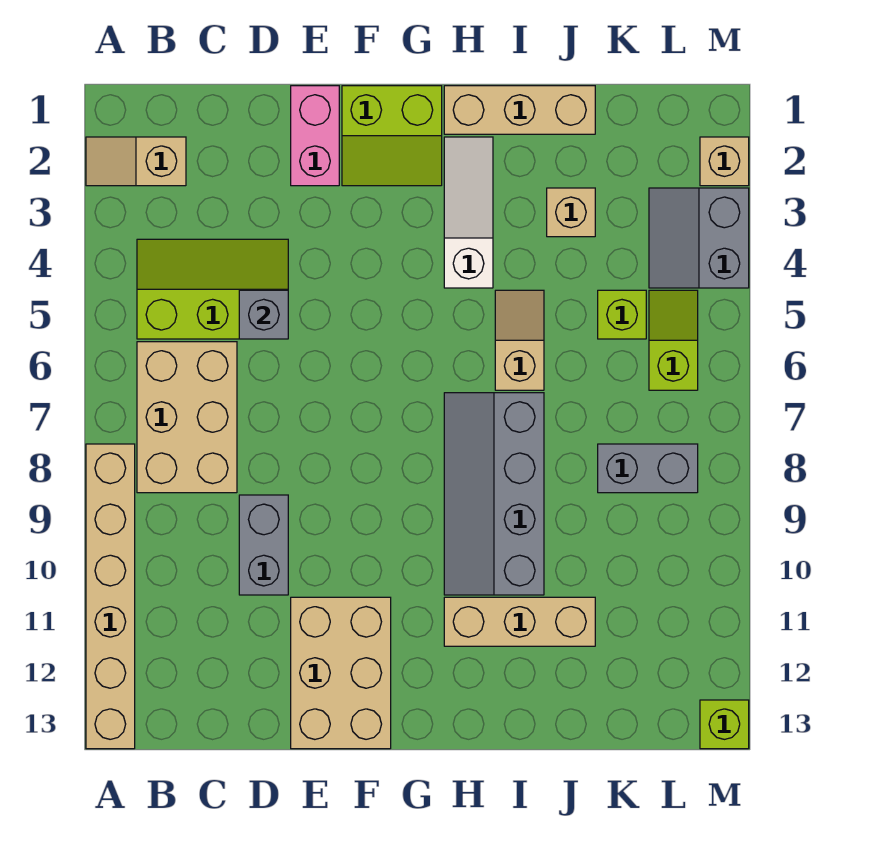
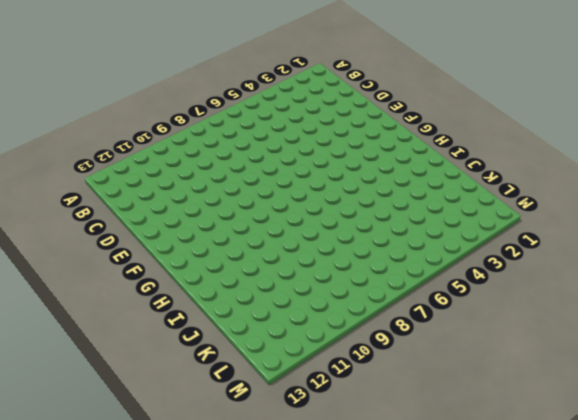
none -> tan 1x2 slope [86,137,186,186]
none -> tan 1x6 brick [86,444,135,749]
none -> lime 2x3 slope [137,239,288,339]

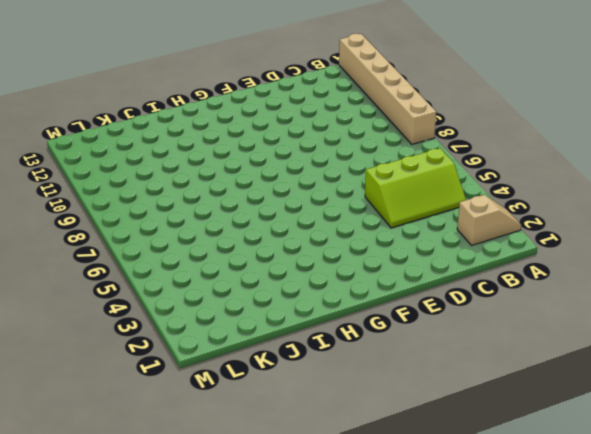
none -> tan 2x3 brick [137,342,237,493]
none -> grey 1x2 brick [239,495,288,595]
none -> pink 1x2 brick [291,86,339,186]

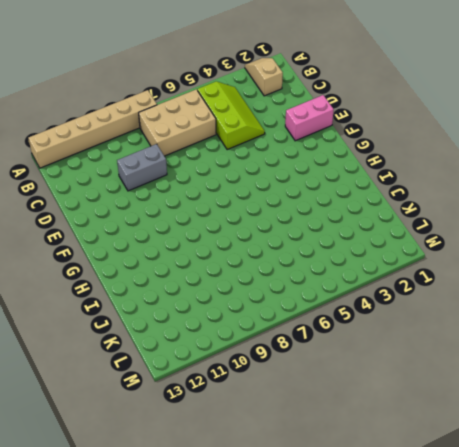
none -> tan 2x3 brick [291,597,391,749]
none -> lime 2x2 slope [342,86,442,186]
none -> tan 1x3 brick [444,86,595,134]

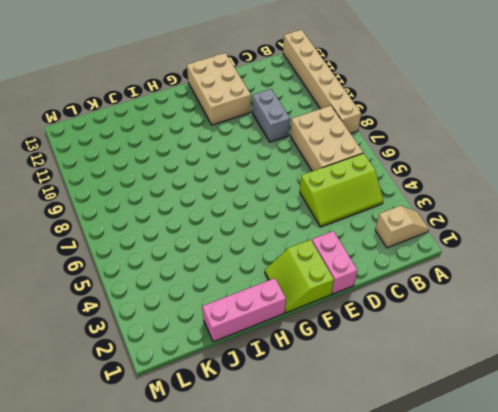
lime 2x2 slope [265,240,334,313] -> lime 2x2 slope turned to [342,86,442,186]
pink 1x3 brick [202,278,286,342] -> tan 1x3 brick [444,86,595,134]
none -> white 1x3 slope [444,137,493,288]
none -> grey 2x4 slope [444,393,544,595]
none -> tan 1x3 brick [444,597,595,646]

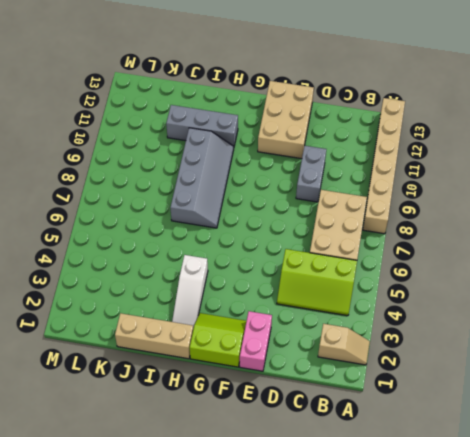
grey 1x3 brick [166,105,238,146] -> tan 1x3 brick [444,597,595,646]
none -> tan 1x2 slope [495,290,544,390]
none -> tan 1x1 brick [547,188,595,237]
none -> lime 1x1 brick [598,290,646,339]

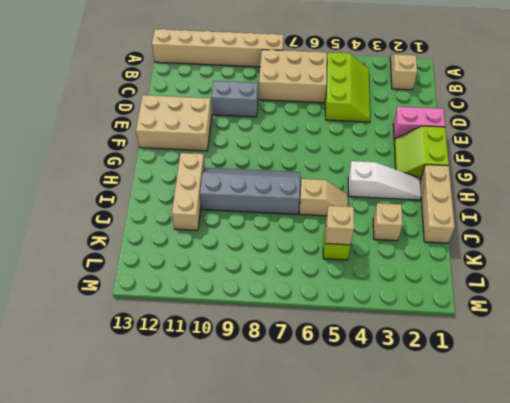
tan 1x1 brick [326,206,354,245] -> tan 1x1 brick moved to [700,137,749,186]
none -> grey 1x2 brick [598,444,698,493]
none -> grey 2x2 slope [649,188,749,288]
none -> lime 1x2 slope [649,290,698,390]

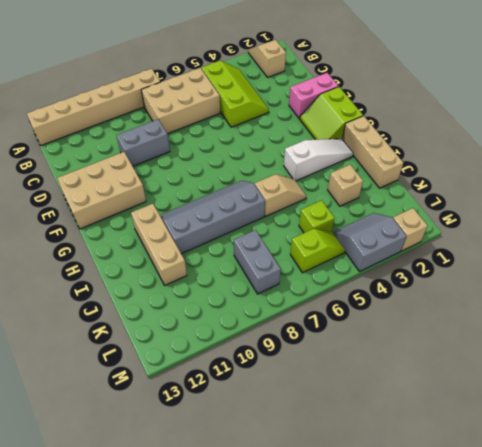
none -> lime 1x1 brick [700,700,749,749]
none -> grey 1x1 brick [239,290,288,339]

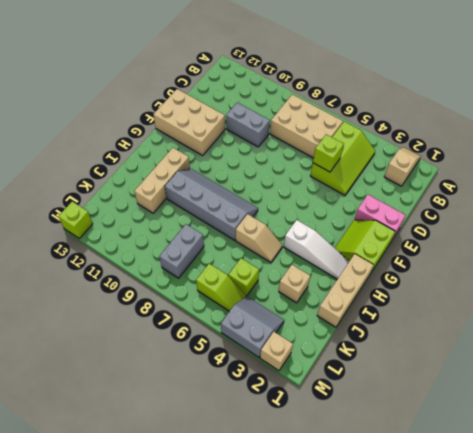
lime 1x1 brick [313,134,344,172] -> grey 1x1 brick [239,290,288,339]
none -> tan 1x6 brick [86,444,135,749]

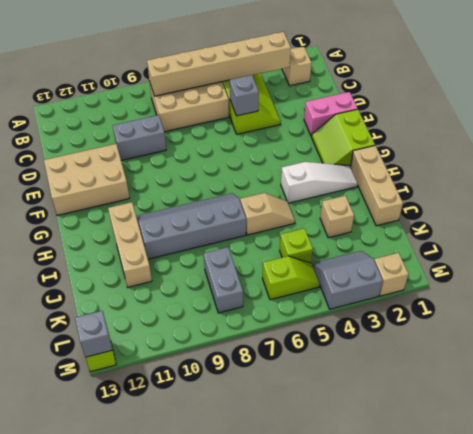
tan 1x6 brick [147,32,291,96] -> tan 1x6 brick moved to [86,444,135,749]
grey 1x1 brick [75,311,112,357] -> none

